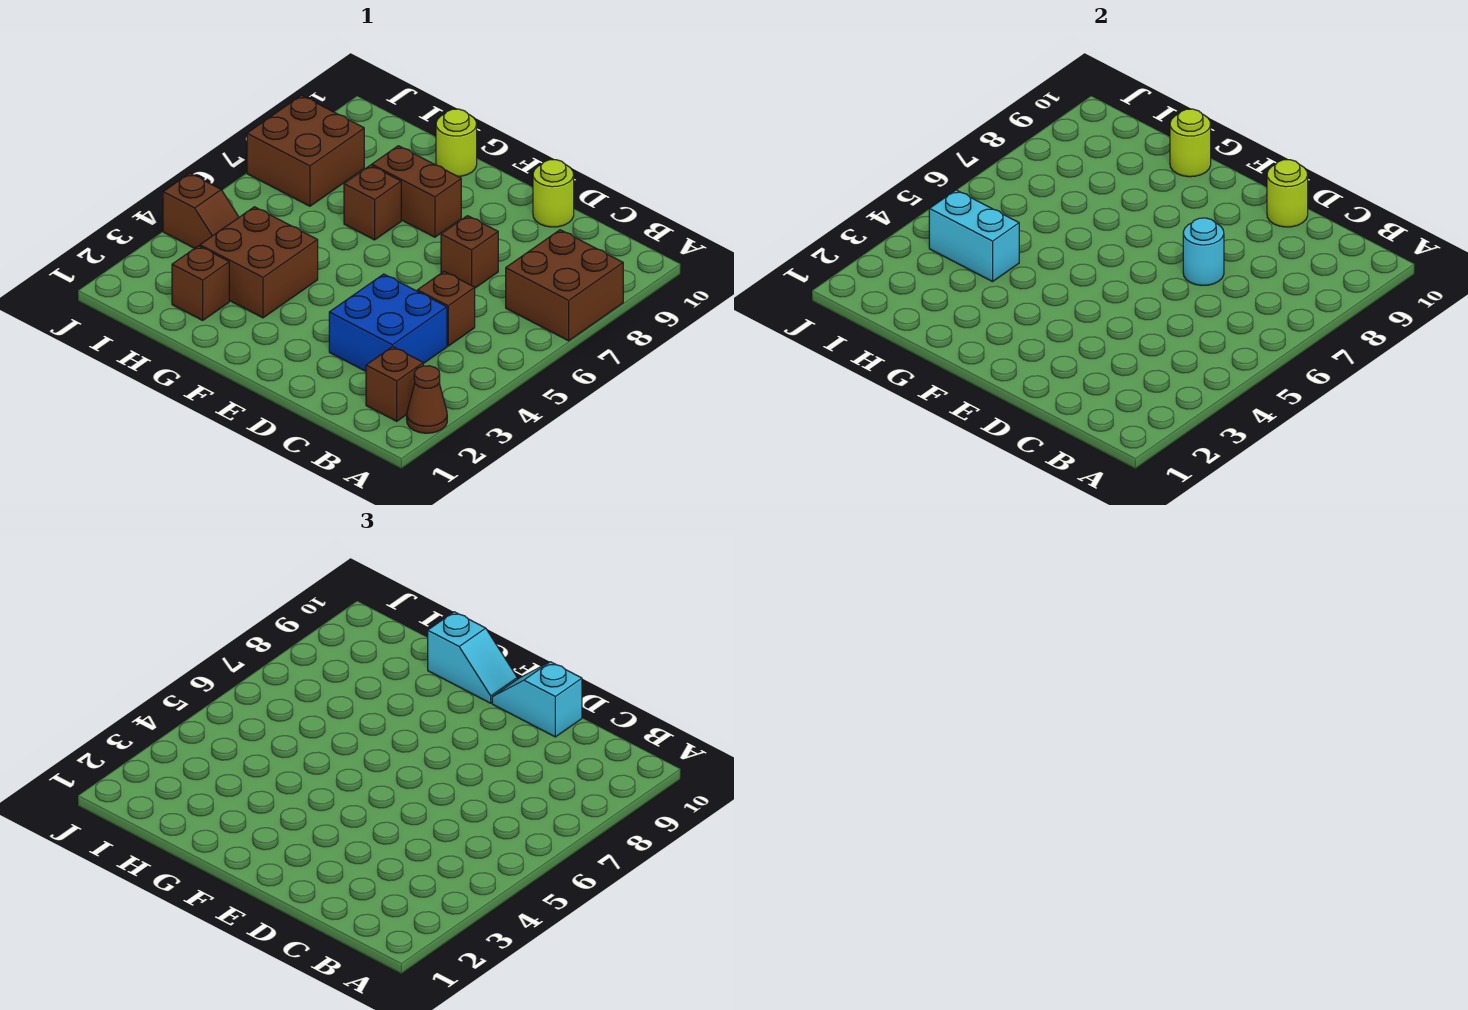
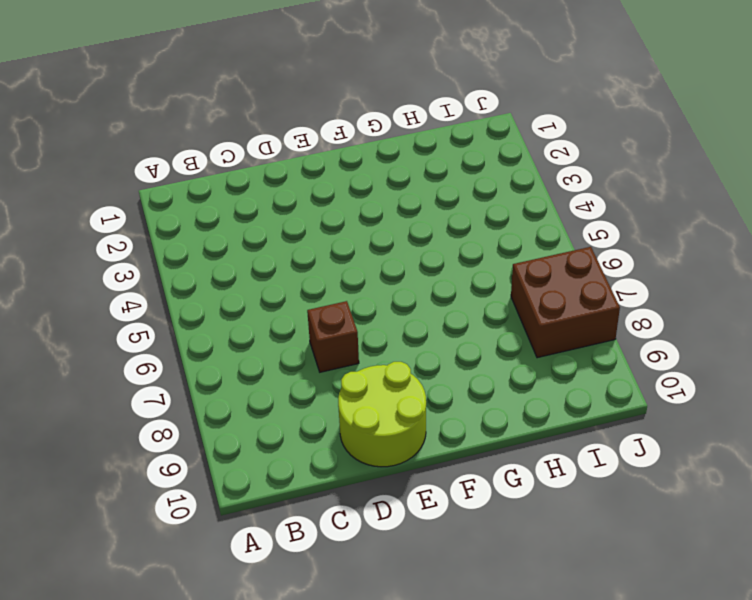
lime 2x2 round brick [338,362,426,467] -> lime 1x1 round brick [533,160,574,227]
none -> brown 1x1 cone [407,366,447,433]
none -> brown 2x2 brick [506,230,623,341]
none -> brown 1x1 brick [366,347,423,421]

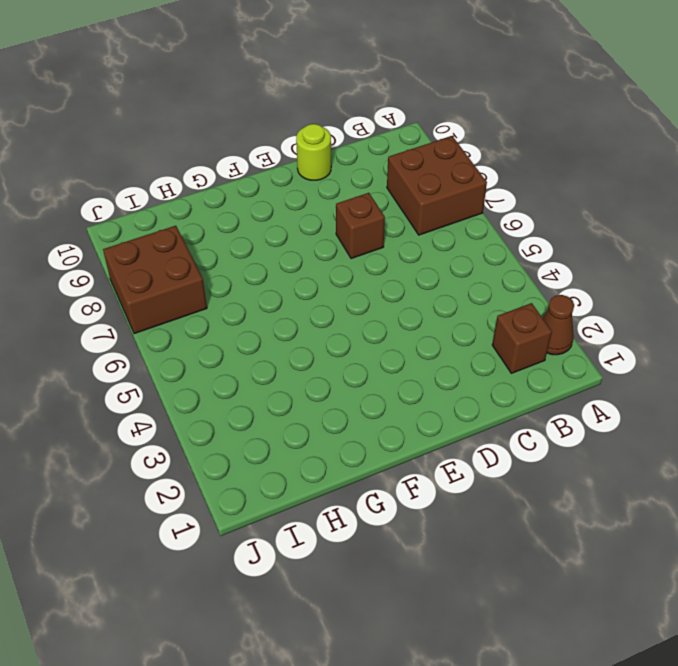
none -> blue 2x2 brick [329,274,447,371]
none -> brown 1x1 brick [417,272,475,346]
none -> brown 1x2 brick [372,146,461,237]

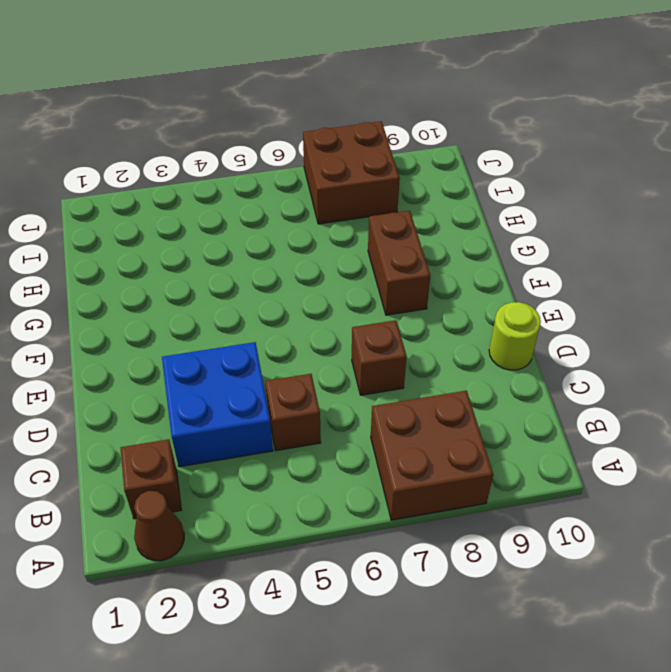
none -> brown 2x2 brick [200,207,318,318]
none -> brown 1x1 brick [344,165,401,240]
none -> lime 1x1 round brick [436,109,477,176]

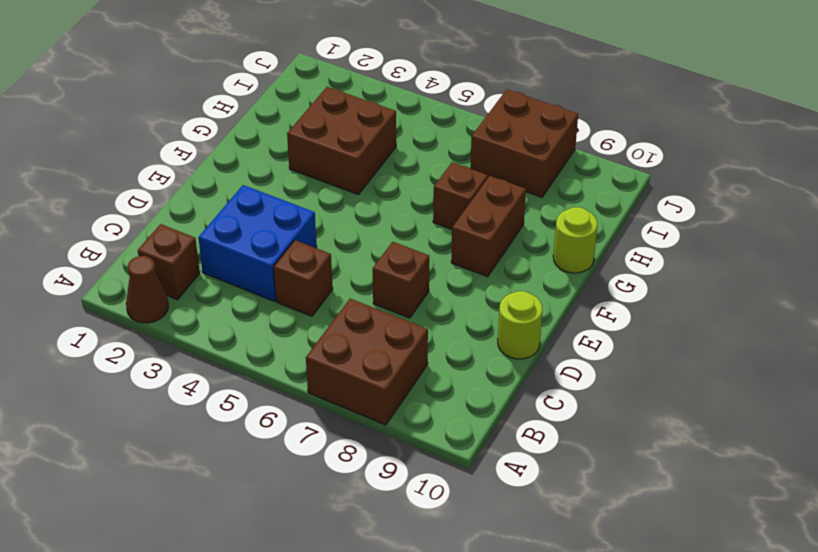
none -> brown 1x1 brick [172,246,229,320]
none -> brown 1x2 slope [163,173,239,248]
none -> cyan 1x1 round brick [1183,218,1224,285]

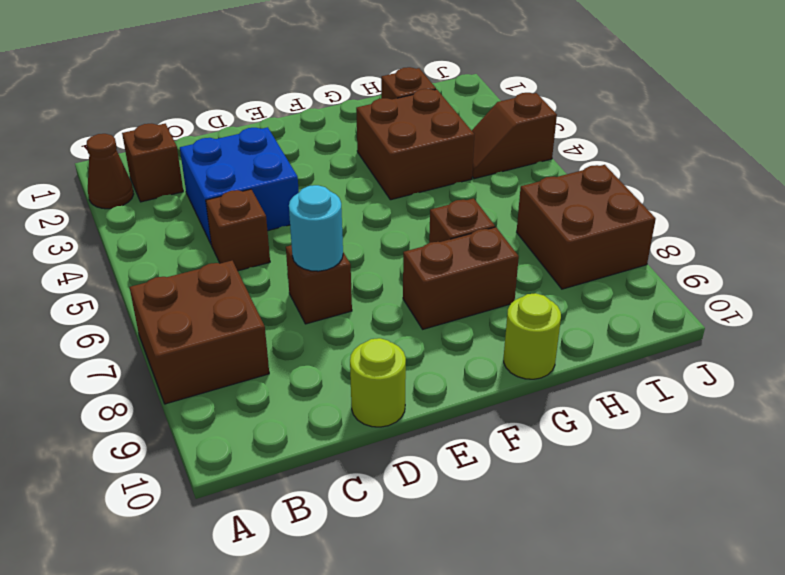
none -> lime 1x1 round brick [1267,160,1308,227]
none -> lime 1x1 round brick [1170,109,1211,177]
none -> cyan 1x2 brick [929,190,1019,282]

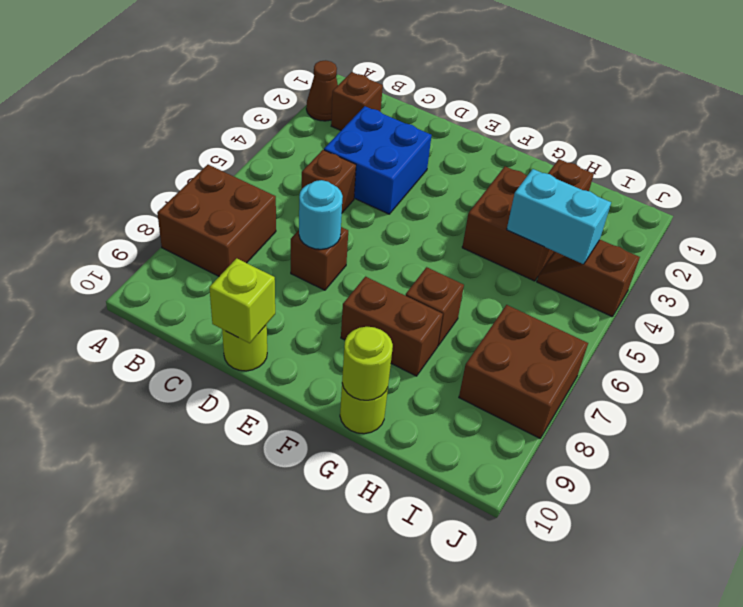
lime 1x1 brick [209,258,275,343] -> lime 1x1 round brick [1267,160,1308,227]
none -> cyan 1x2 slope [492,662,582,737]
none -> cyan 1x2 slope [428,612,517,703]

